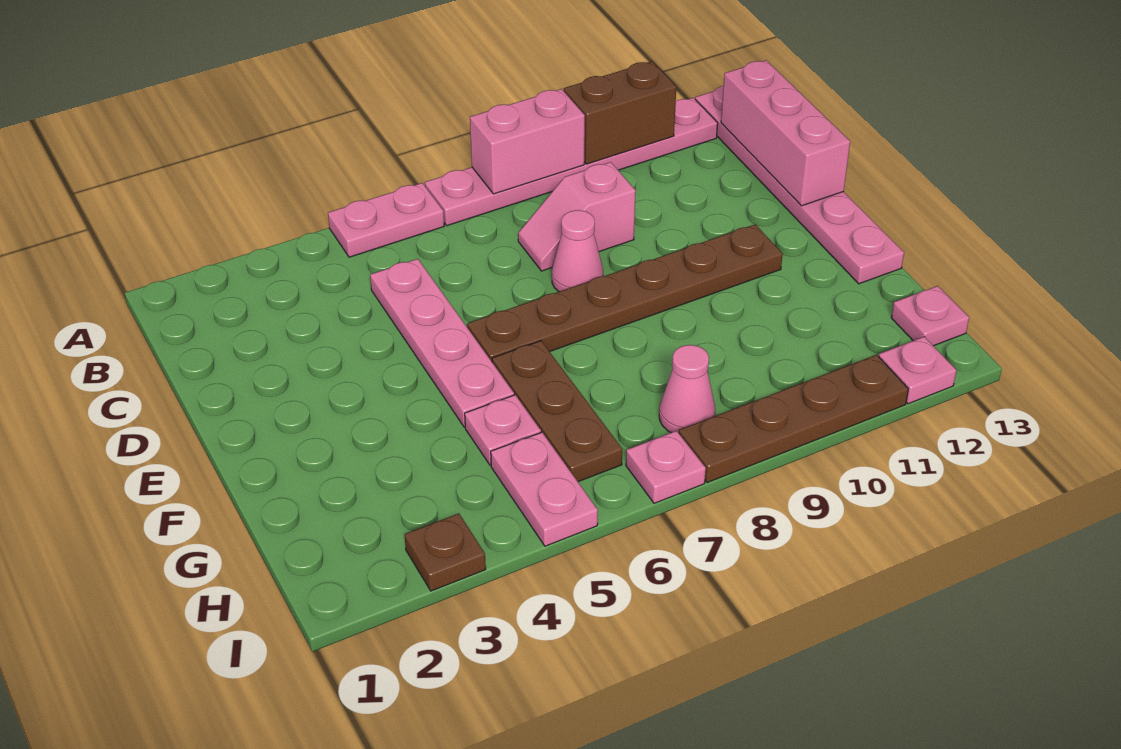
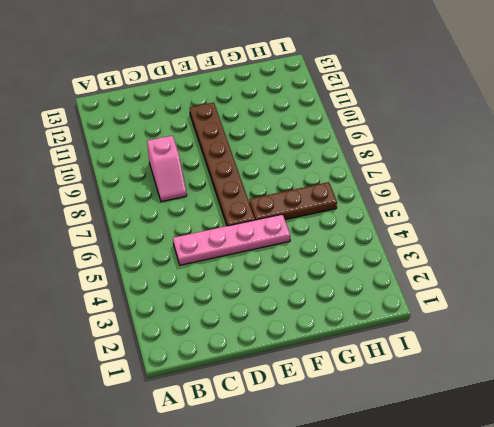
none -> pink 1x2 plate [328,183,444,257]
none -> pink 1x6 plate [425,98,718,226]
none -> pink 1x6 plate [695,86,904,284]

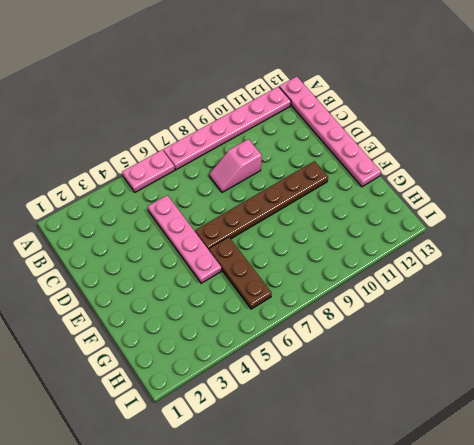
none -> pink 1x1 cone [552,210,603,292]
none -> pink 1x1 plate [465,395,541,465]
none -> pink 1x2 plate [491,432,598,546]

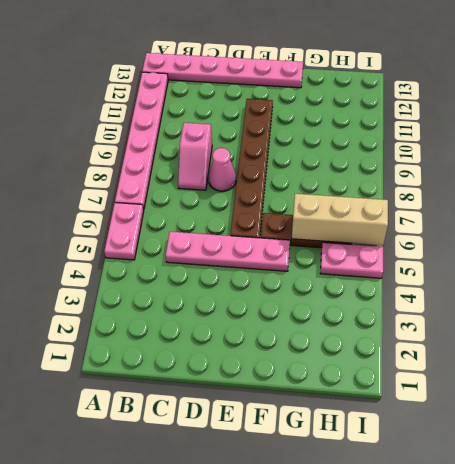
tan 1x3 brick [292,194,388,245] -> none
none -> pink 1x1 plate [465,395,541,465]
none -> pink 1x1 cone [659,345,715,433]
none -> pink 1x1 plate [891,286,969,346]

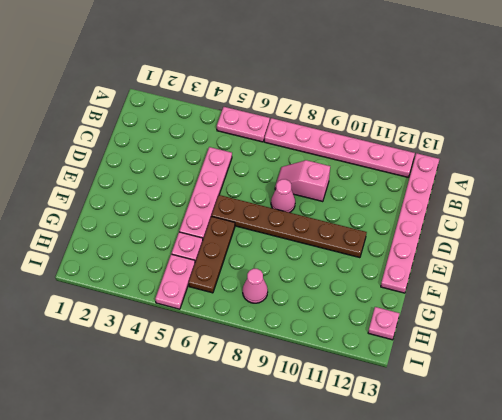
none -> brown 1x1 plate [405,513,486,591]
none -> pink 1x1 plate [626,431,706,503]
none -> brown 1x4 plate [679,355,908,483]

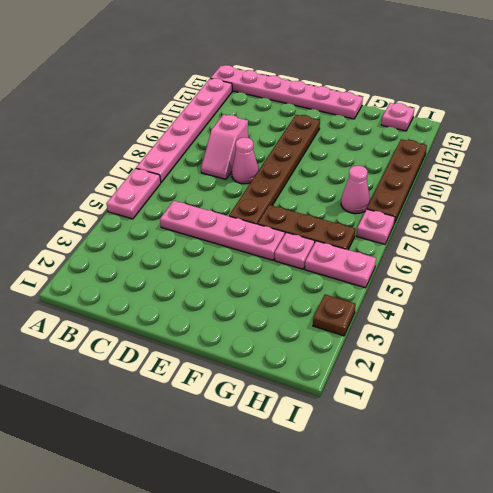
none -> pink 1x1 plate [879,337,956,404]
none -> pink 1x2 brick [470,89,585,194]
none -> brown 1x2 brick [564,61,676,164]

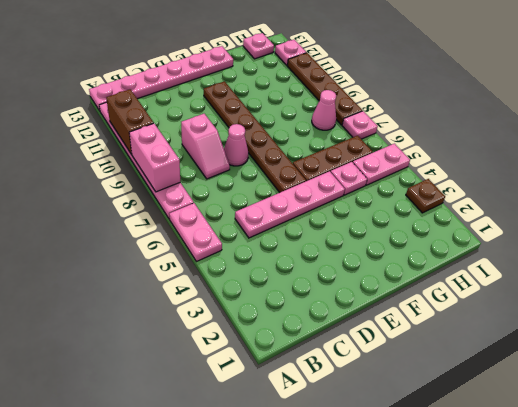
none -> pink 1x3 brick [721,60,850,206]

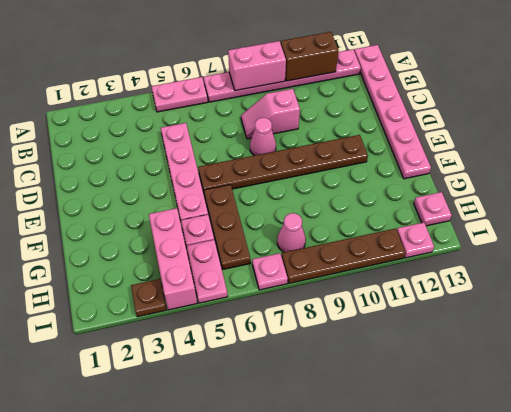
pink 1x3 brick [149,208,197,310] -> pink 1x3 brick moved to [721,60,850,206]

